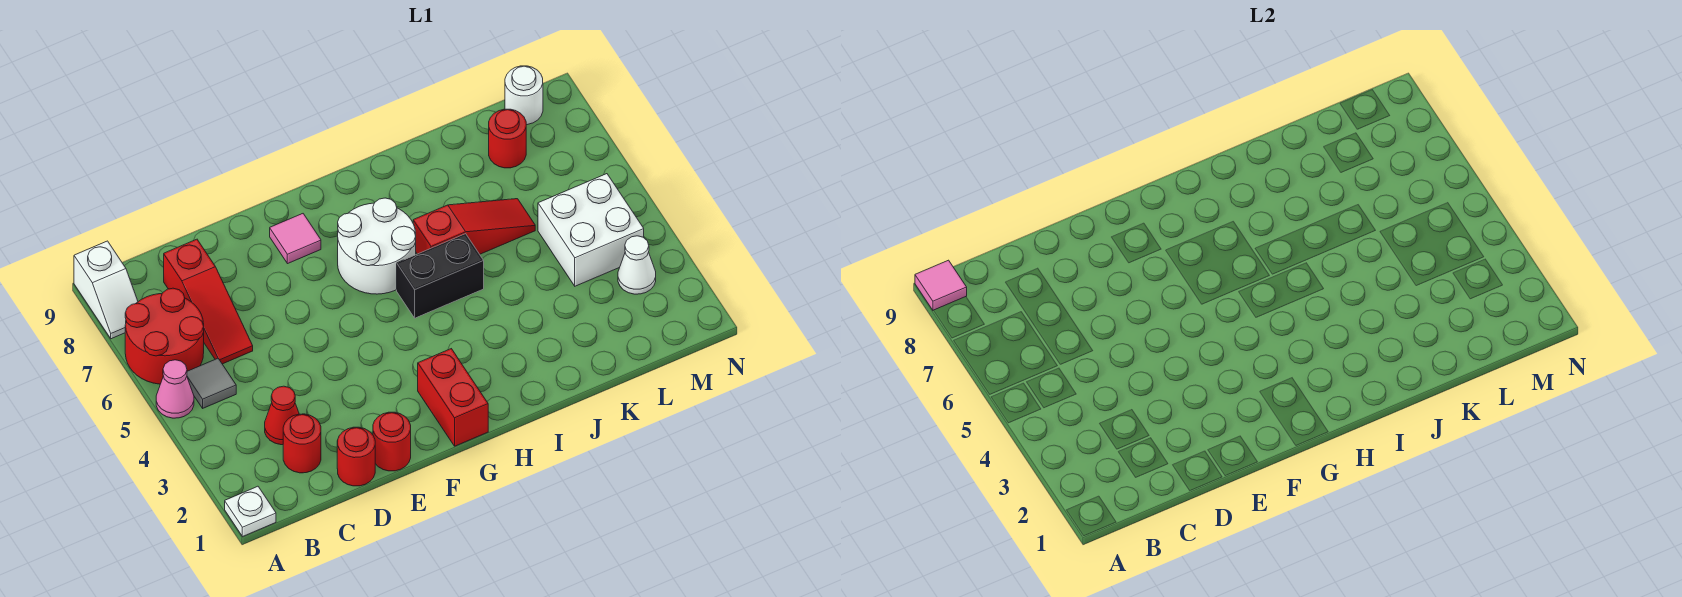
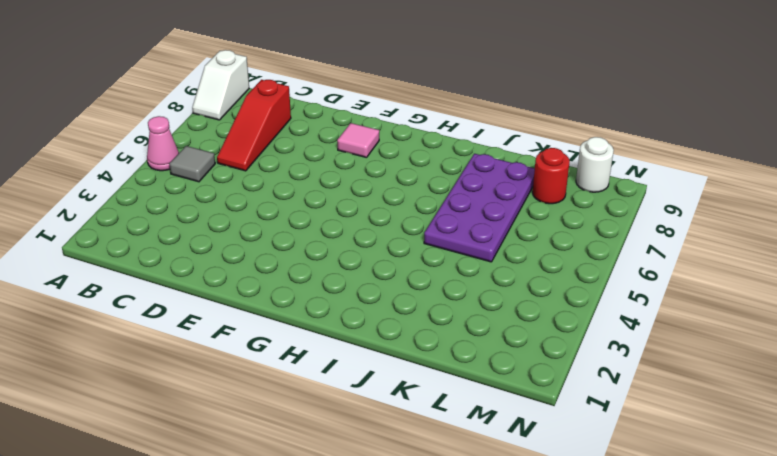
purple 2x4 plate [424,154,535,262] -> red 1x3 slope [413,199,535,254]
none -> white 1x1 plate [225,486,276,537]
none -> red 2x2 round brick [125,288,204,384]
none -> red 1x1 round brick [283,414,321,473]

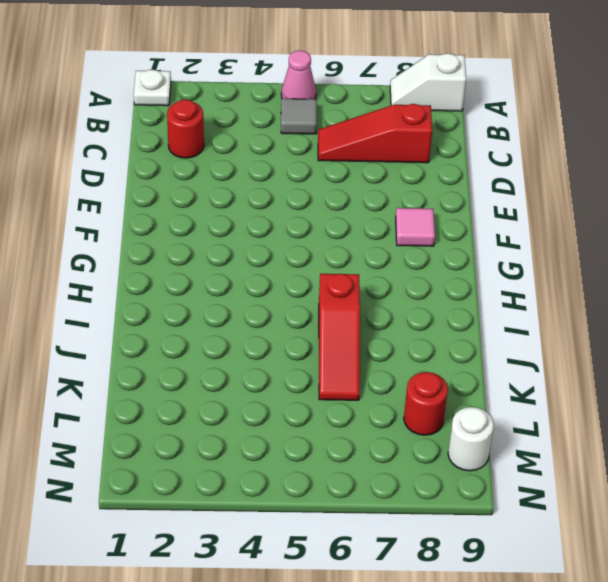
none -> red 2x2 round brick [125,288,204,384]
none -> red 1x1 cone [265,386,299,445]
none -> red 1x1 round brick [337,427,375,486]

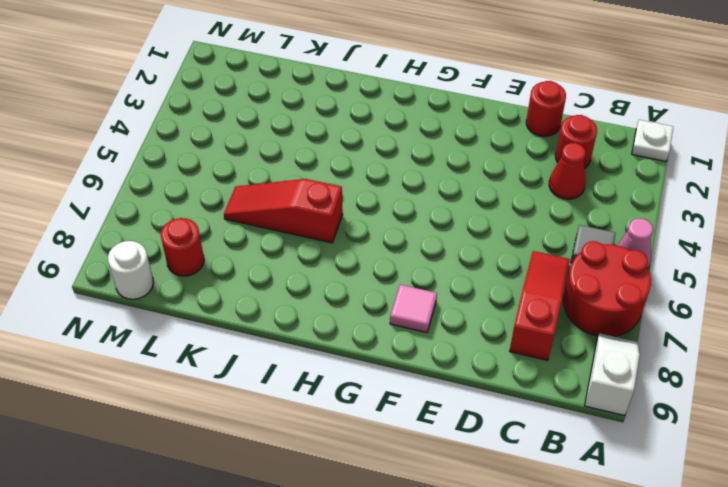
none -> red 1x1 round brick [373,412,411,471]
none -> red 1x2 brick [418,349,488,446]
none -> white 2x2 round brick [338,198,416,294]

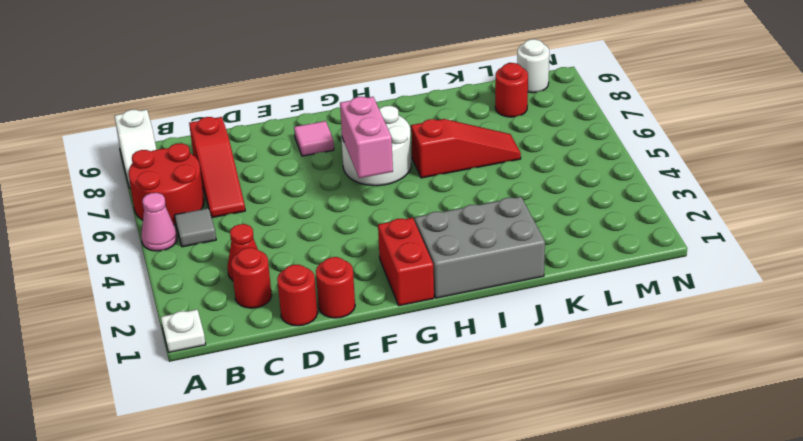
pink 1x2 brick [340,97,393,178] -> none
grey 2x3 brick [415,197,545,298] -> none
none -> black 1x2 brick [397,234,484,318]
none -> white 2x2 brick [538,174,644,286]
none -> white 1x1 cone [618,236,656,294]

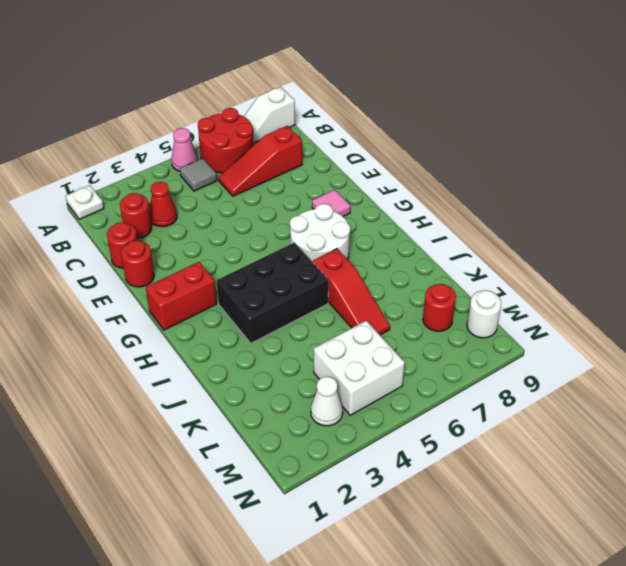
black 2x3 brick [217,243,328,343] -> black 1x2 brick [397,234,484,318]
none -> pink 1x1 tile [915,260,967,310]

